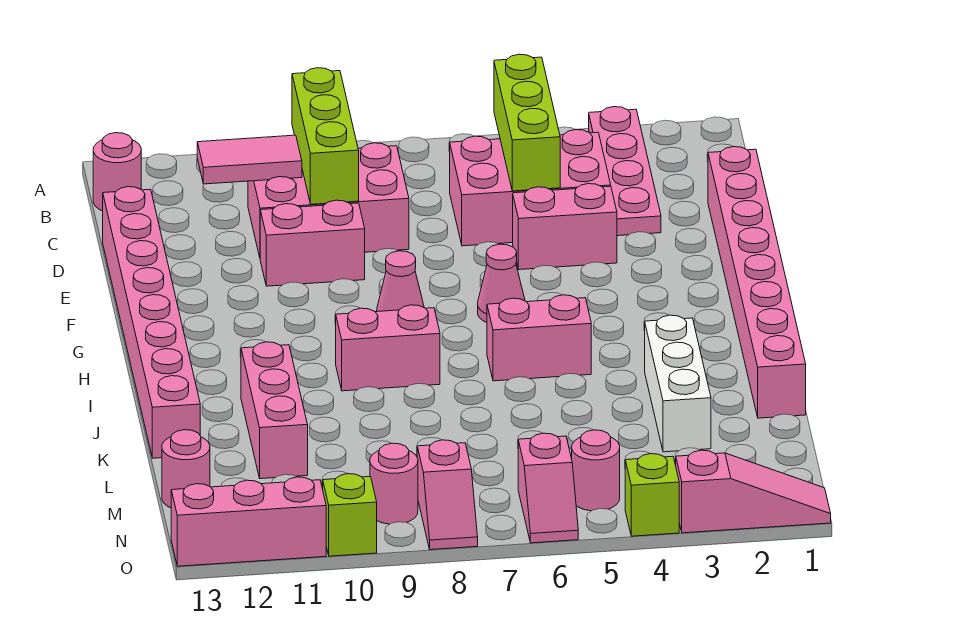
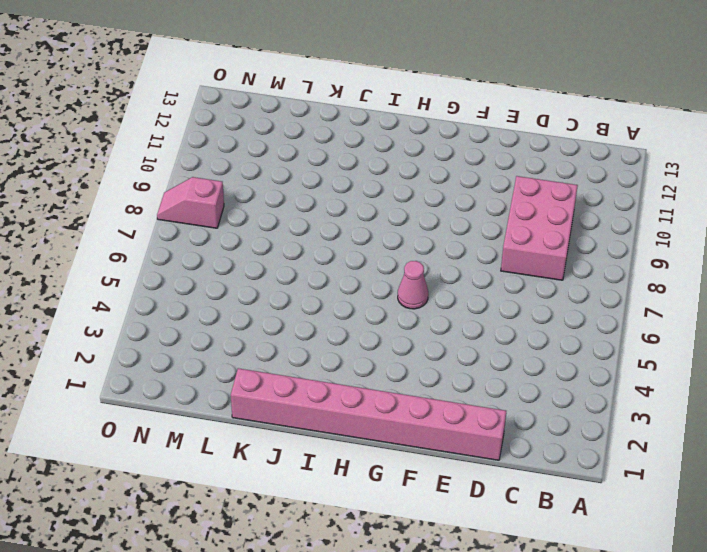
none -> pink 1x4 plate [589,107,661,236]
none -> pink 1x1 round brick [93,133,141,211]
none -> pink 2x3 brick [450,129,611,246]

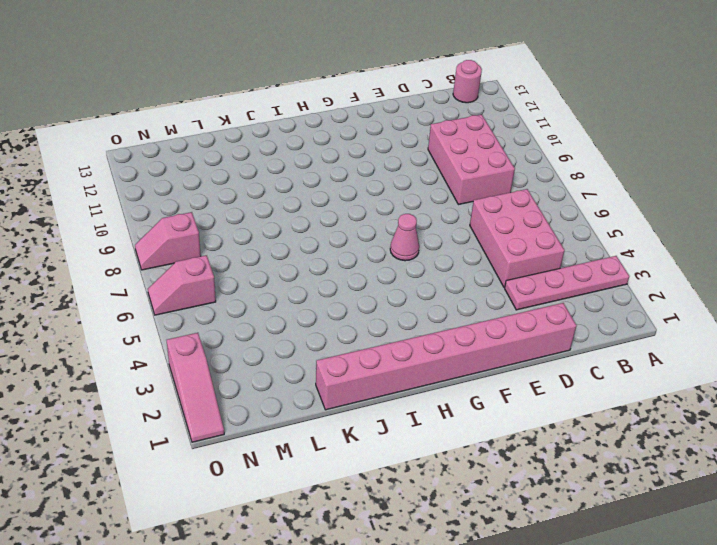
none -> pink 1x8 brick [103,187,200,458]
none -> pink 1x2 brick [513,184,617,270]
none -> pink 1x2 brick [260,200,365,286]

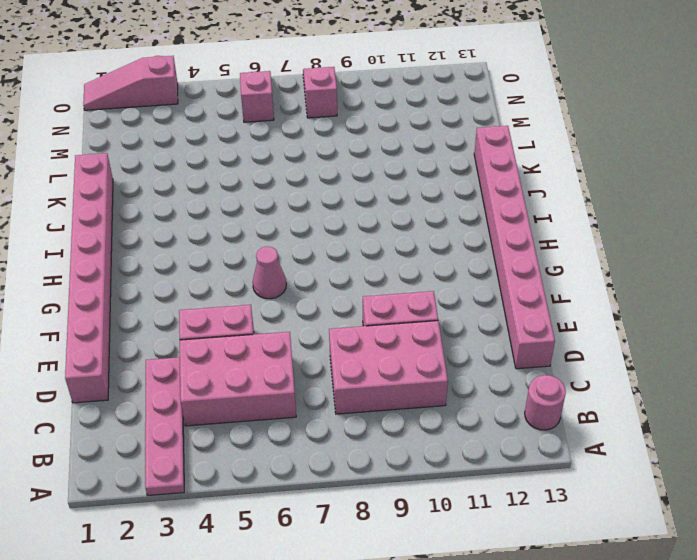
none -> pink 1x1 cone [377,251,424,312]
none -> pink 1x2 brick [487,295,591,381]
none -> pink 1x2 brick [336,305,440,391]

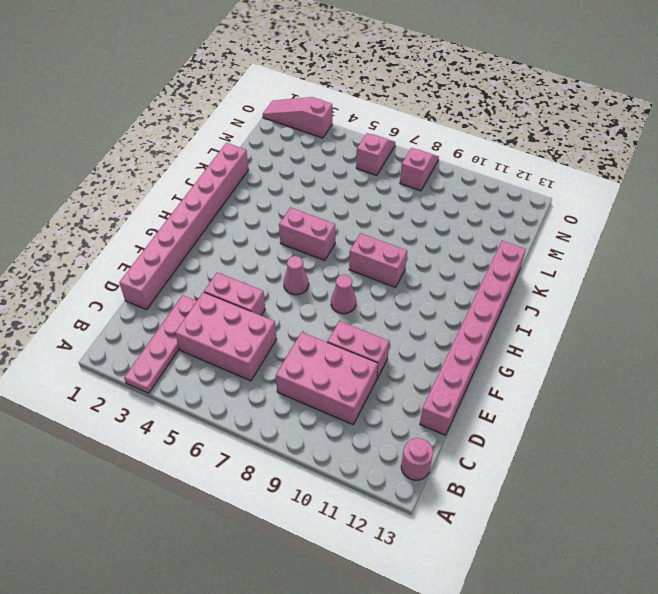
none -> white 1x3 brick [645,315,711,452]
none -> pink 1x3 brick [241,342,308,479]
none -> pink 1x1 round brick [162,430,210,508]

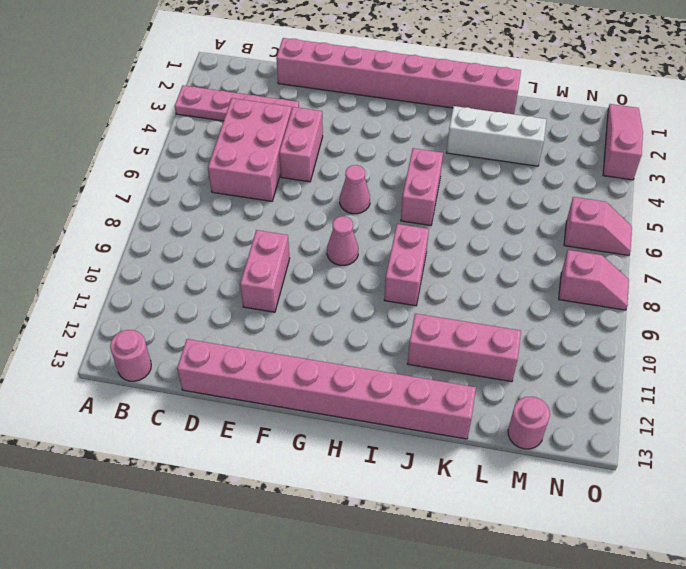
none -> pink 2x3 brick [248,143,409,257]
none -> pink 1x1 round brick [572,430,620,511]
none -> pink 1x1 round brick [370,443,418,524]

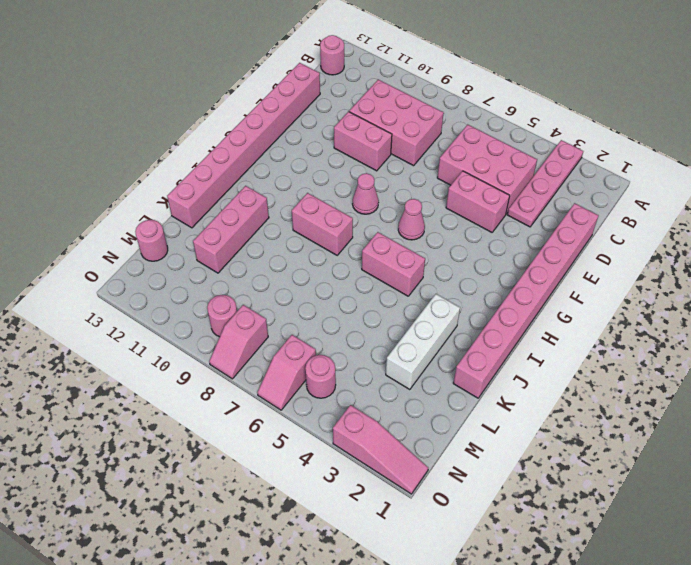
none -> lime 1x1 brick [625,454,679,536]
none -> lime 1x1 brick [323,474,377,556]
none -> pink 1x3 brick [171,477,326,566]

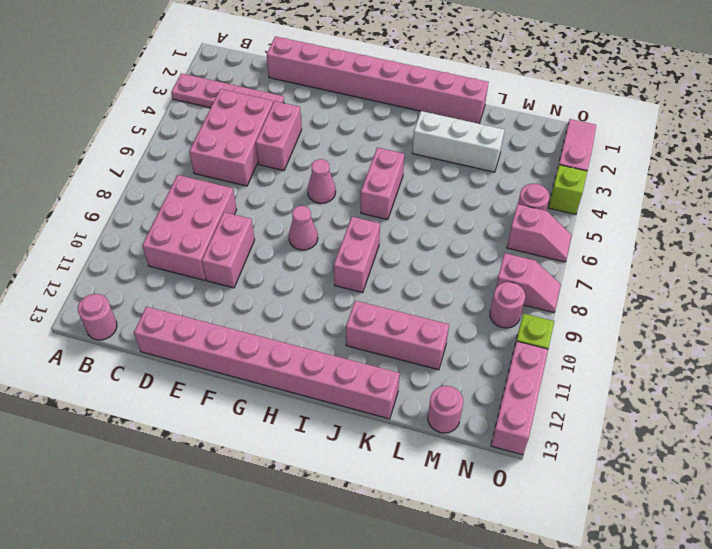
none -> lime 1x3 brick [494,54,560,191]
none -> lime 1x3 brick [292,68,359,204]
none -> pink 1x2 tile [197,135,302,184]

